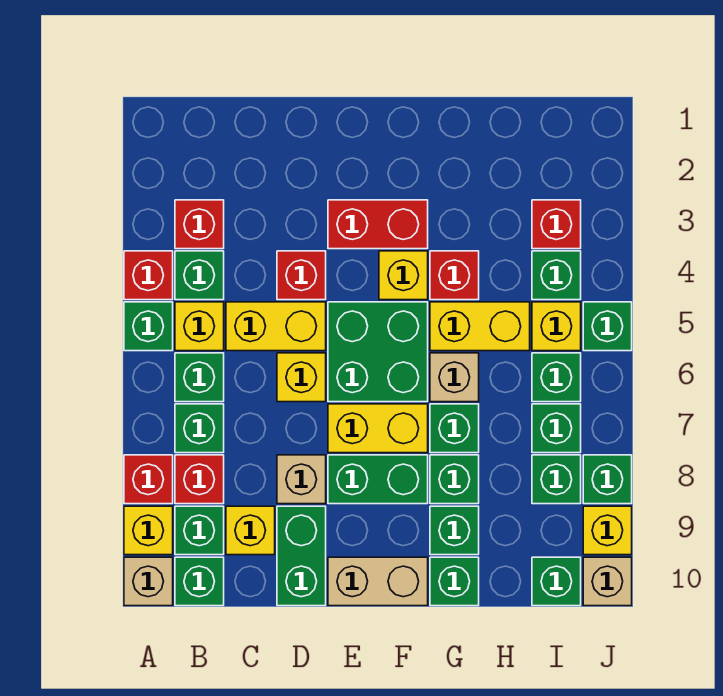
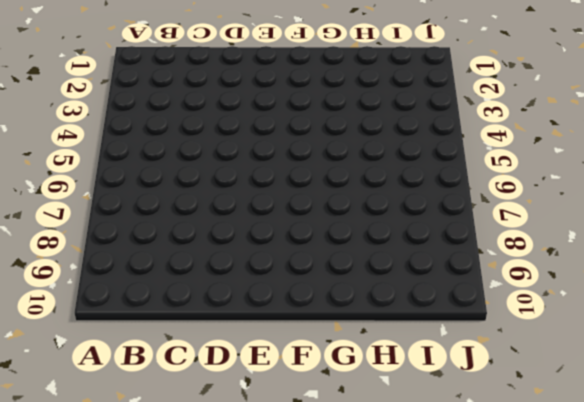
none -> red 1x1 brick [124,251,173,300]
none -> green 1x1 brick [124,302,173,351]
none -> red 1x1 brick [124,455,173,504]
none -> yellow 1x1 brick [124,506,173,555]

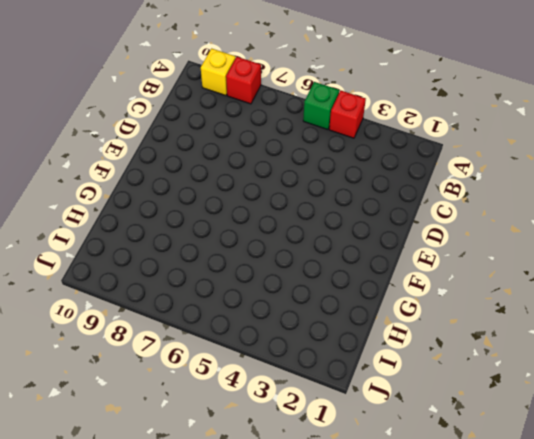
none -> tan 1x1 brick [124,557,173,606]
none -> red 1x1 brick [175,200,224,249]
none -> green 1x1 brick [175,251,224,300]
none -> yellow 1x1 brick [175,302,224,351]

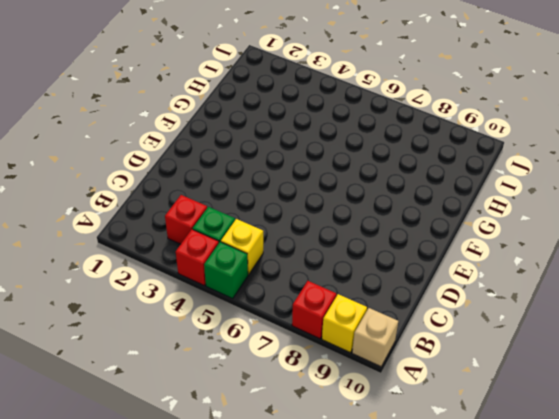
none -> green 1x1 brick [175,353,224,402]
none -> green 1x1 brick [175,404,224,453]
none -> red 1x1 brick [175,455,224,504]
none -> green 1x1 brick [175,506,224,555]

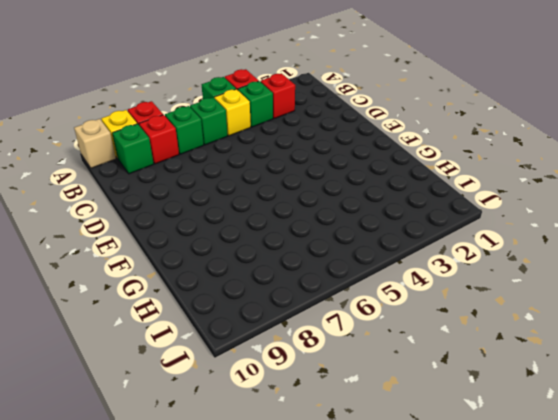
none -> green 1x1 brick [175,557,224,606]
none -> yellow 1x2 brick [226,302,326,351]
none -> yellow 1x1 brick [226,506,275,555]
none -> red 1x1 brick [277,251,326,300]

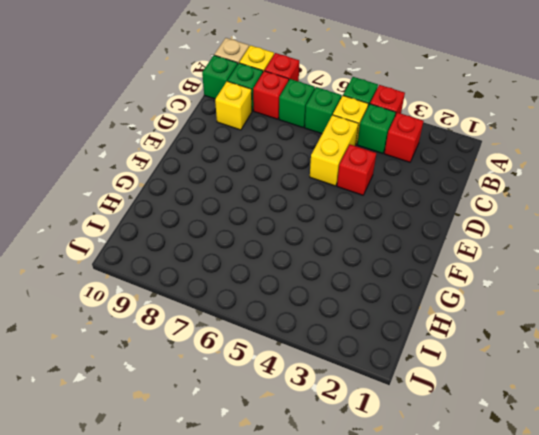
none -> yellow 1x1 brick [277,353,326,402]
none -> tan 1x1 brick [277,455,326,504]
none -> green 1x2 brick [277,506,326,606]
none -> red 1x2 brick [328,200,428,249]

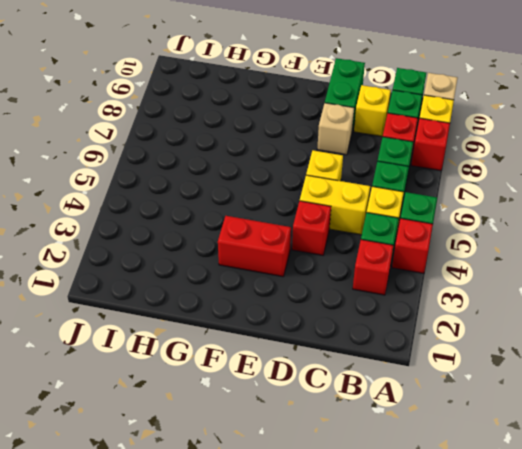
none -> green 2x2 brick [328,302,428,402]
none -> yellow 1x2 brick [328,404,428,453]
none -> green 1x2 brick [328,455,428,504]
none -> tan 1x2 brick [328,557,428,606]

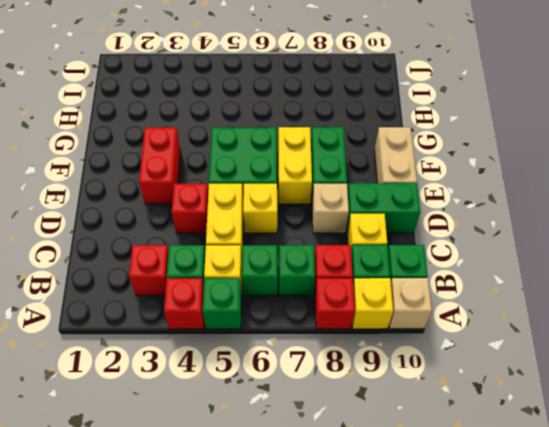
none -> yellow 1x1 brick [379,251,428,300]
none -> red 1x1 brick [430,251,479,300]
none -> yellow 1x2 brick [430,302,530,351]
none -> tan 1x1 brick [430,353,479,402]

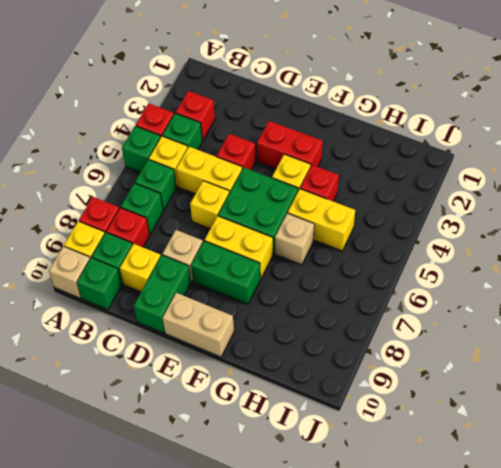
none -> green 1x1 brick [430,404,479,453]
none -> green 1x1 brick [430,455,479,504]
none -> green 1x1 brick [430,506,479,555]
none -> green 1x1 brick [430,557,479,606]

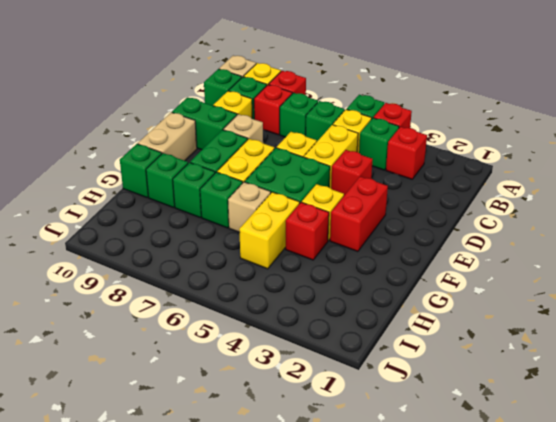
none -> red 1x1 brick [532,200,581,249]
none -> green 1x1 brick [532,251,581,300]
none -> yellow 1x1 brick [532,302,581,351]
none -> green 1x1 brick [532,353,581,402]

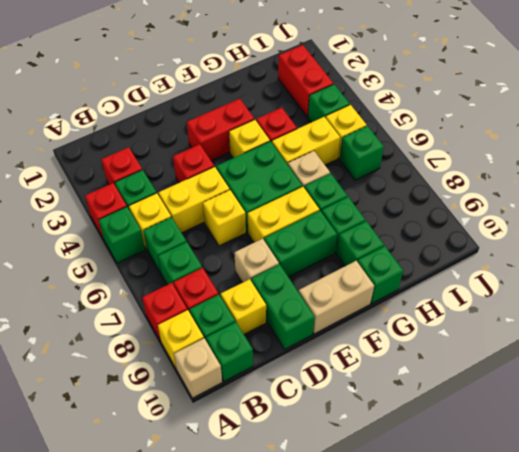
red 1x2 brick [278,45,333,117] -> red 1x1 brick [532,200,581,249]
none -> green 1x1 brick [532,404,581,453]
none -> green 1x1 brick [532,455,581,504]
none -> green 1x1 brick [532,557,581,606]
none -> green 1x1 brick [583,302,632,351]

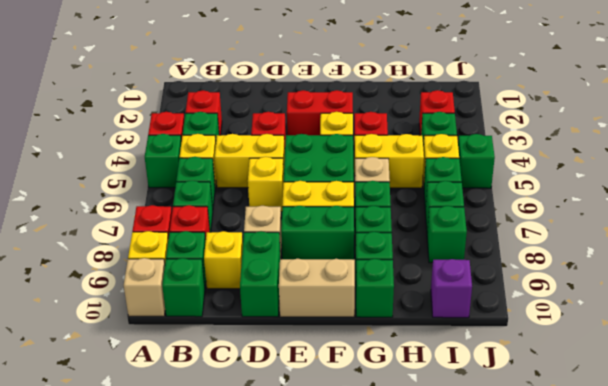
purple 1x1 brick [431,259,472,318] -> green 1x1 brick [532,557,581,606]
none -> green 1x1 brick [583,455,632,504]
none -> yellow 1x1 brick [583,506,632,555]
none -> tan 1x1 brick [583,557,632,606]

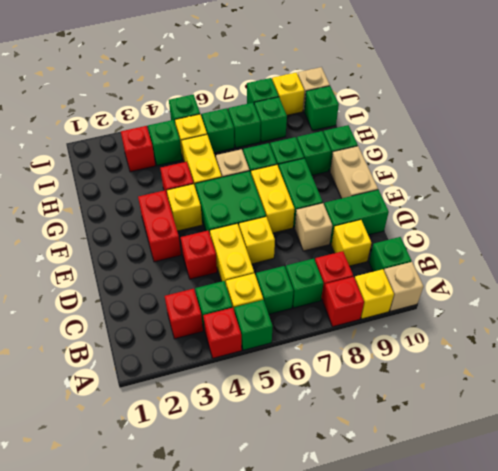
none -> green 1x1 brick [175,506,224,555]

